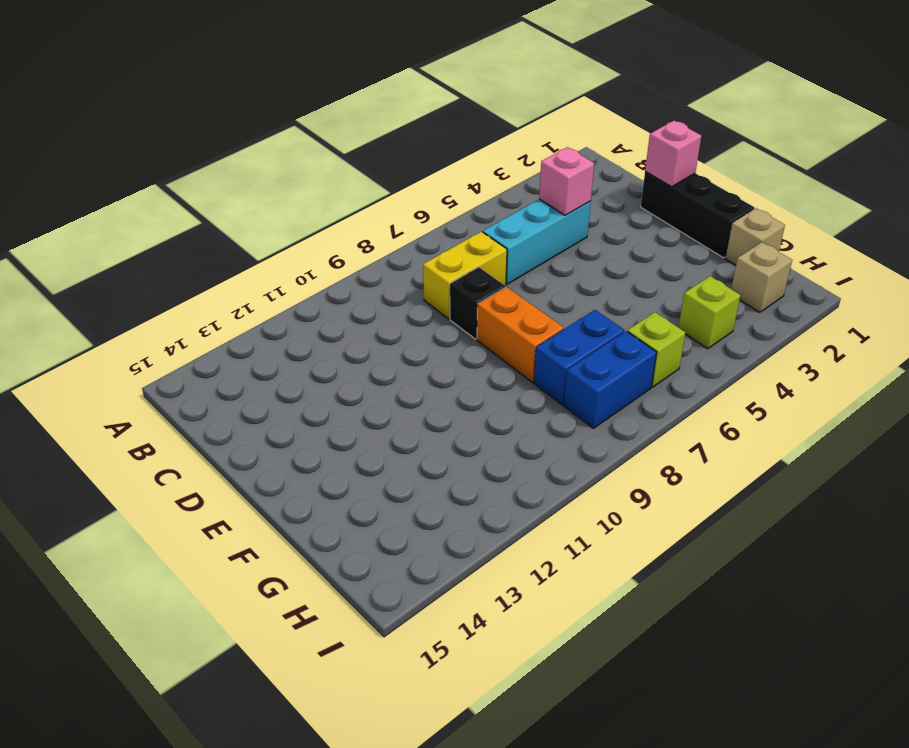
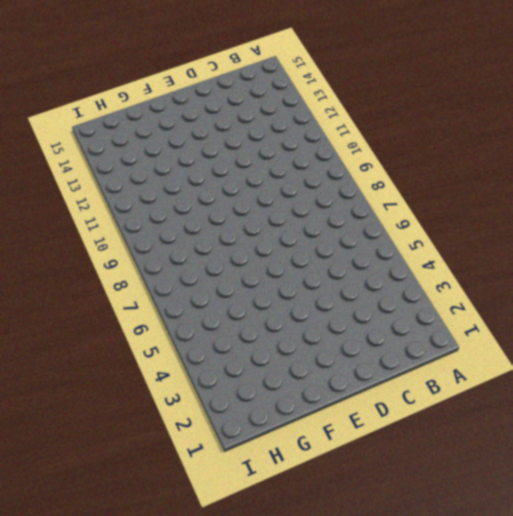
none -> cyan 1x3 brick [483,199,591,284]
none -> yellow 1x2 brick [423,232,507,319]
none -> black 1x3 brick [641,172,754,258]

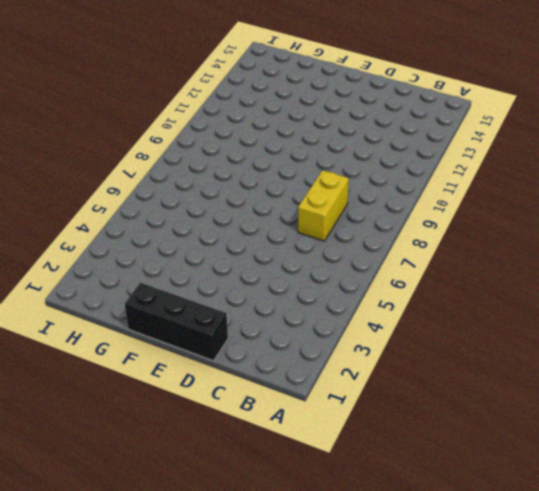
none -> cyan 1x3 brick [483,199,591,284]
none -> black 1x1 brick [450,267,505,339]
none -> orange 1x2 brick [477,287,564,382]

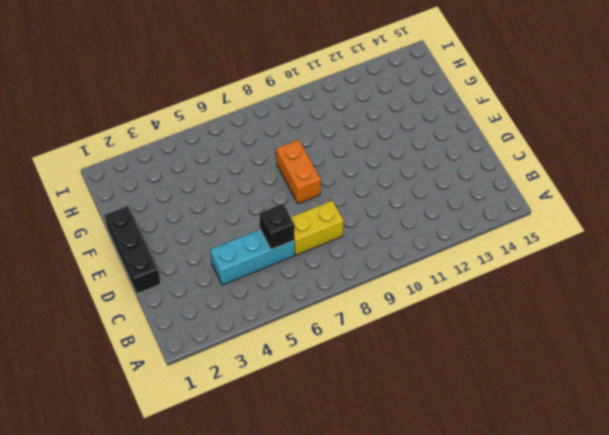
black 1x1 brick [259,204,295,250] -> black 1x1 brick moved to [450,267,505,339]
none -> tan 1x1 brick [725,208,785,265]
none -> blue 1x2 brick [534,310,624,405]
none -> tan 1x1 brick [731,242,792,312]

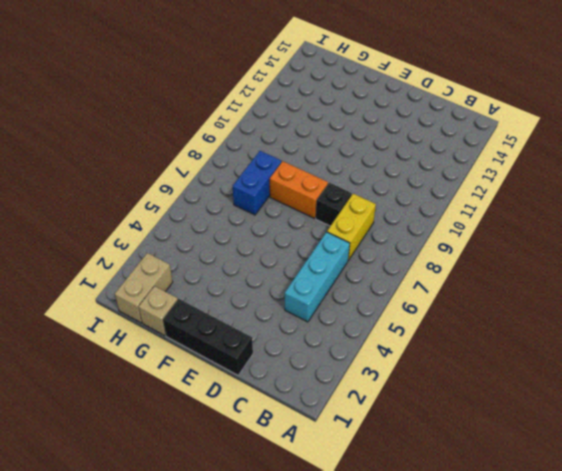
tan 1x2 brick [115,253,173,323] -> tan 1x1 brick [731,242,792,312]
none -> lime 1x1 brick [678,276,740,349]
none -> lime 1x1 brick [627,312,685,387]
none -> blue 1x2 brick [564,331,657,428]

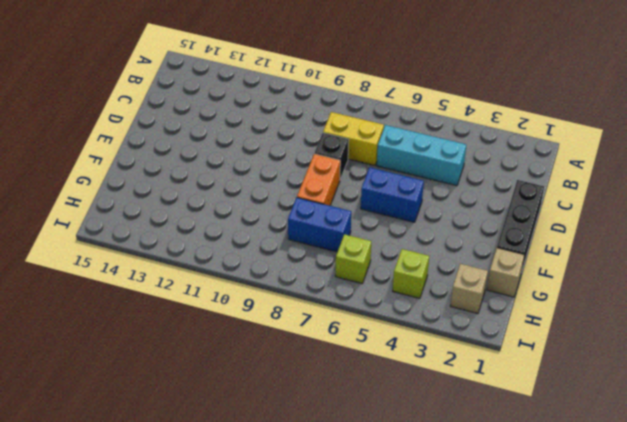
blue 1x2 brick [361,167,424,222] -> blue 1x2 brick moved to [564,331,657,428]
none -> pink 1x1 brick [539,147,594,215]
none -> pink 1x1 brick [645,121,701,187]

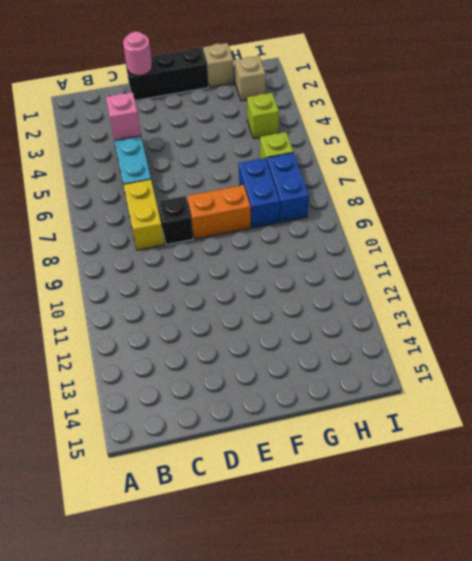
pink 1x1 round brick [123,32,152,75] -> pink 1x1 brick [645,121,701,187]

